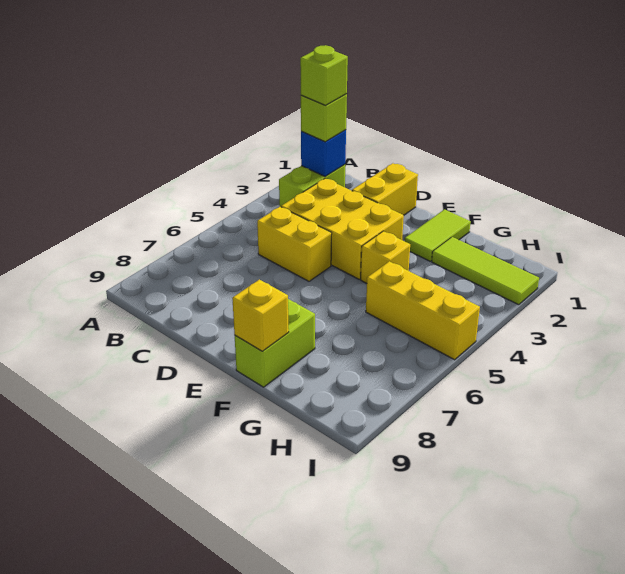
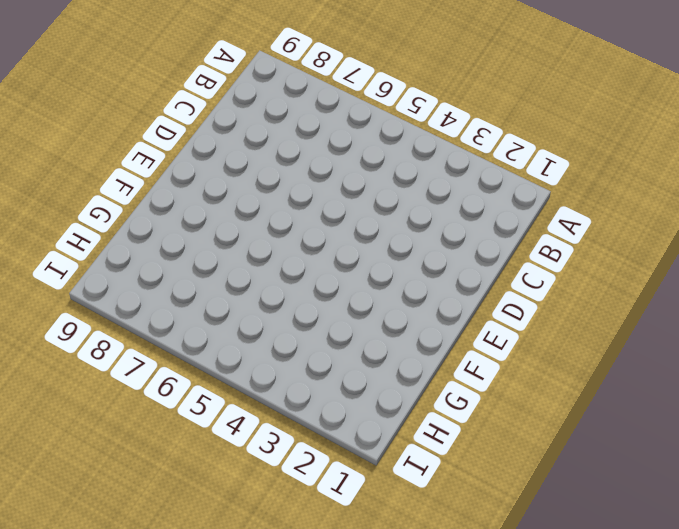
none -> lime 1x2 brick [279,165,345,207]
none -> yellow 2x3 brick [281,178,404,279]
none -> yellow 1x2 brick [257,207,332,281]

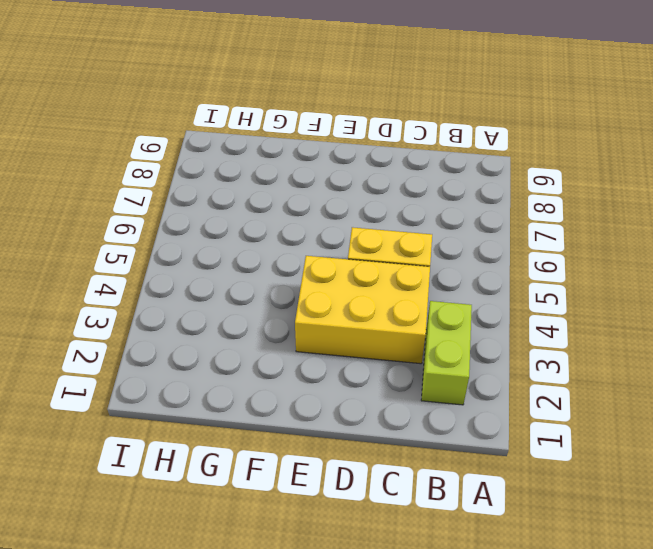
none -> yellow 1x2 brick [352,163,418,215]
none -> lime 1x2 tile [405,210,471,261]
none -> yellow 1x1 brick [361,231,410,283]

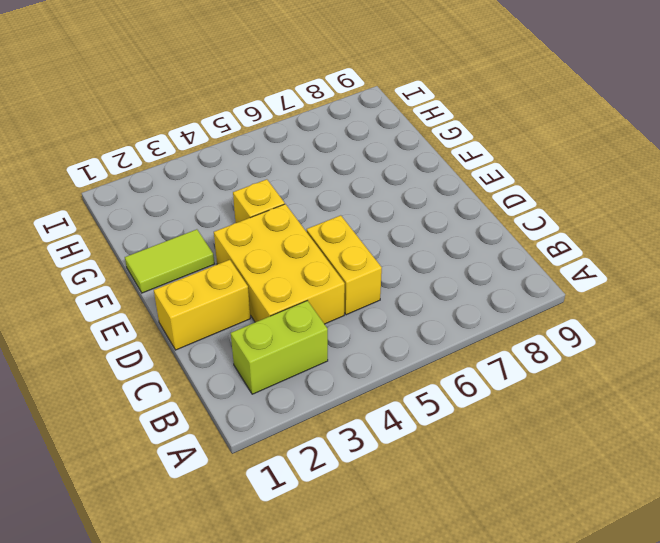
none -> lime 1x2 brick [235,299,315,387]
none -> lime 1x3 tile [432,237,539,305]
none -> yellow 1x3 brick [366,261,480,360]

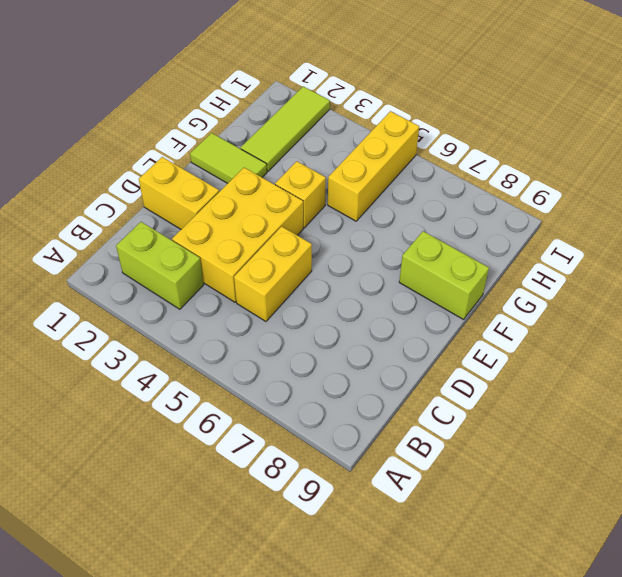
none -> blue 1x1 brick [301,130,346,177]
none -> yellow 1x1 brick [232,280,289,351]
none -> lime 1x1 brick [301,94,347,142]

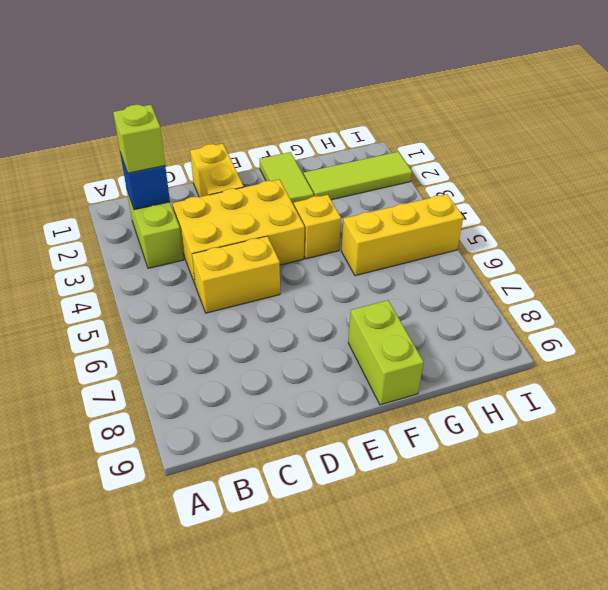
none -> yellow 1x1 brick [232,280,289,351]
none -> lime 1x1 brick [300,45,348,106]

